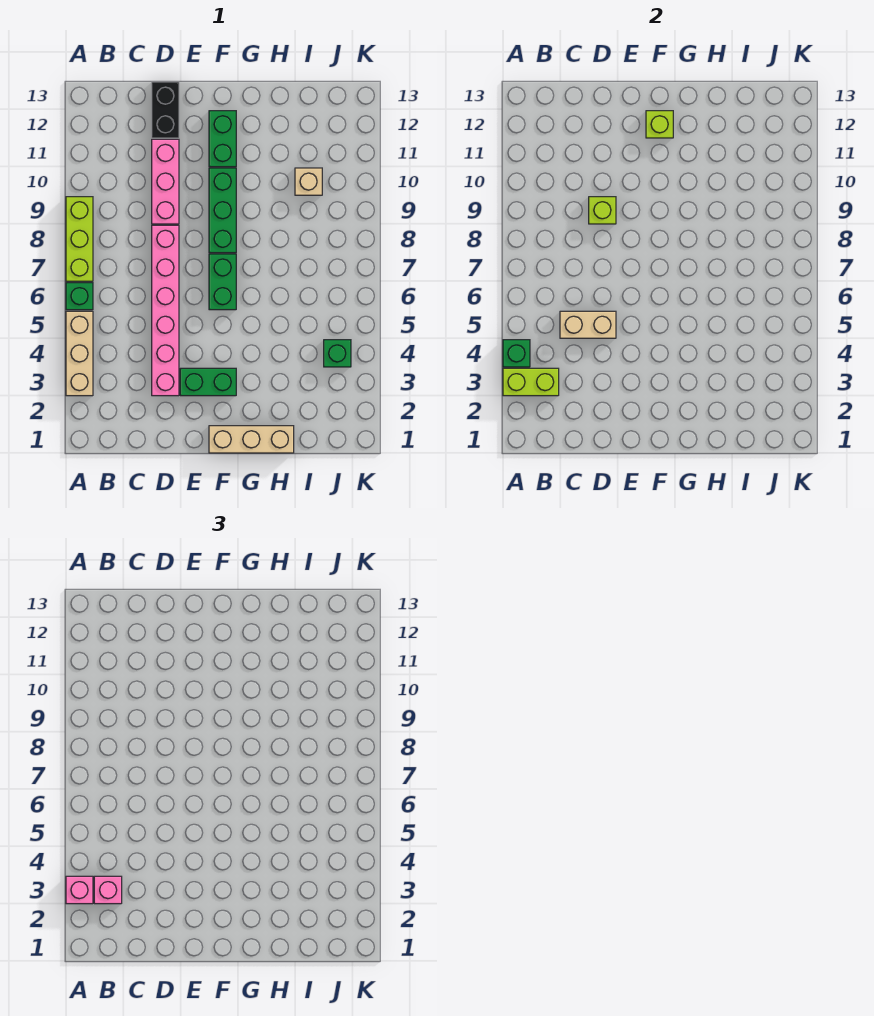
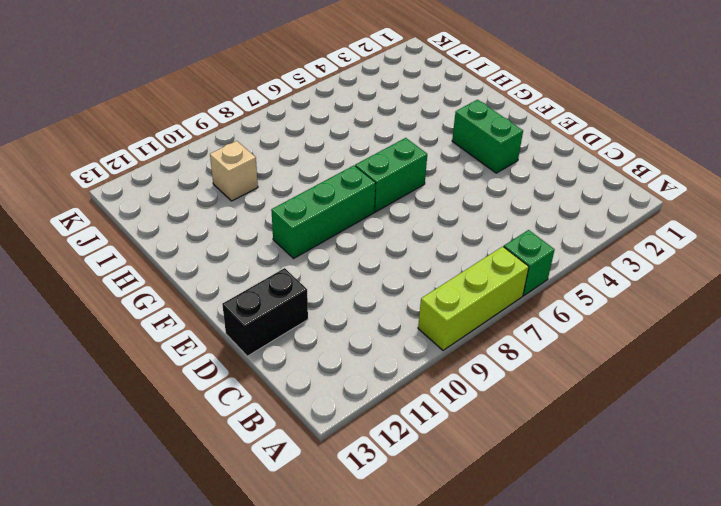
none -> tan 1x3 brick [66,311,93,396]
none -> pink 1x6 brick [152,225,179,396]
none -> pink 1x3 brick [152,139,179,224]

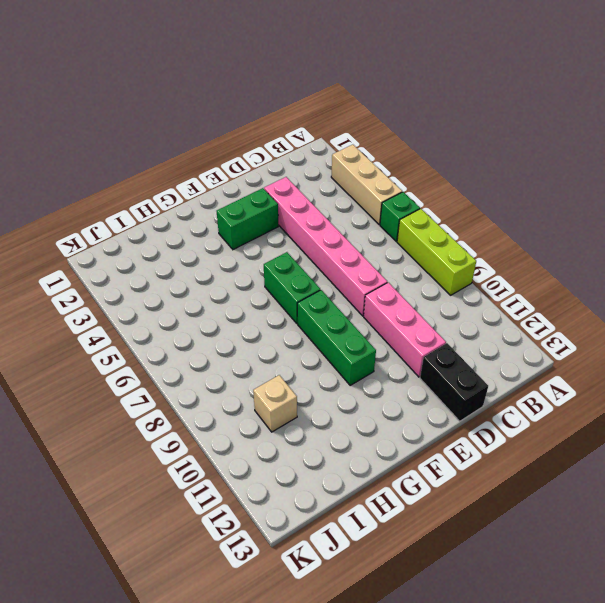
none -> tan 1x3 brick [209,426,294,453]
none -> green 1x2 brick [209,111,236,167]
none -> green 1x1 brick [324,340,351,367]

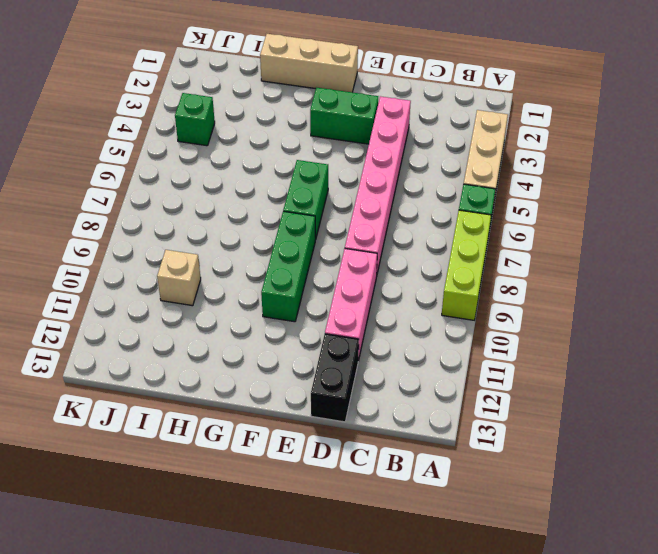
none -> green 1x2 brick [209,111,236,167]
none -> lime 1x2 brick [503,368,559,396]
none -> green 1x1 brick [503,340,530,367]

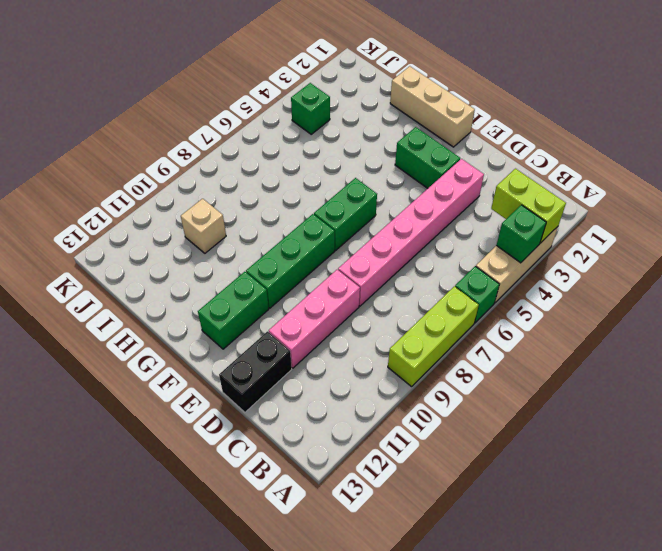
none -> tan 1x2 brick [560,311,616,338]
none -> lime 1x1 brick [589,197,616,224]
none -> lime 1x1 brick [646,111,673,138]

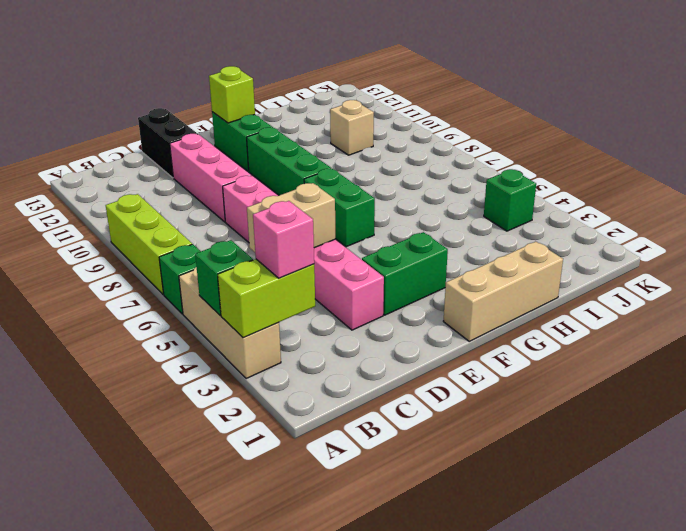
none -> lime 1x1 brick [589,197,616,224]
none -> pink 1x1 brick [66,876,93,904]

